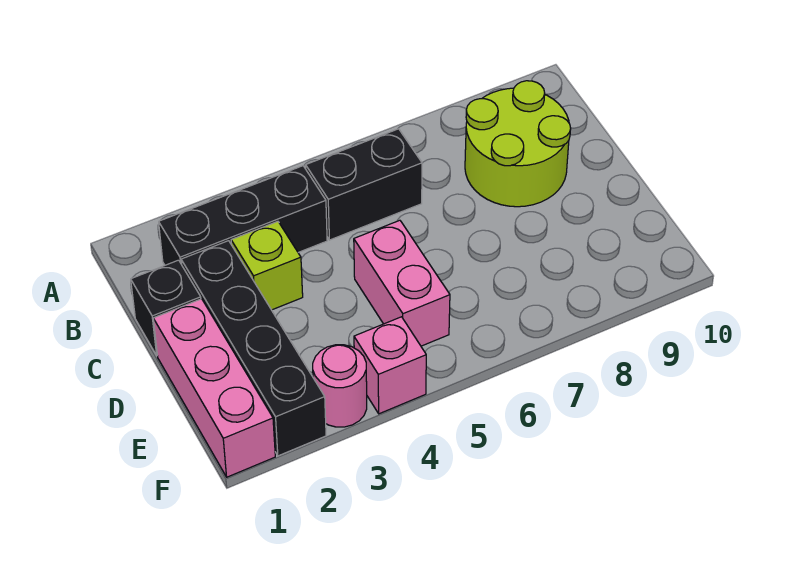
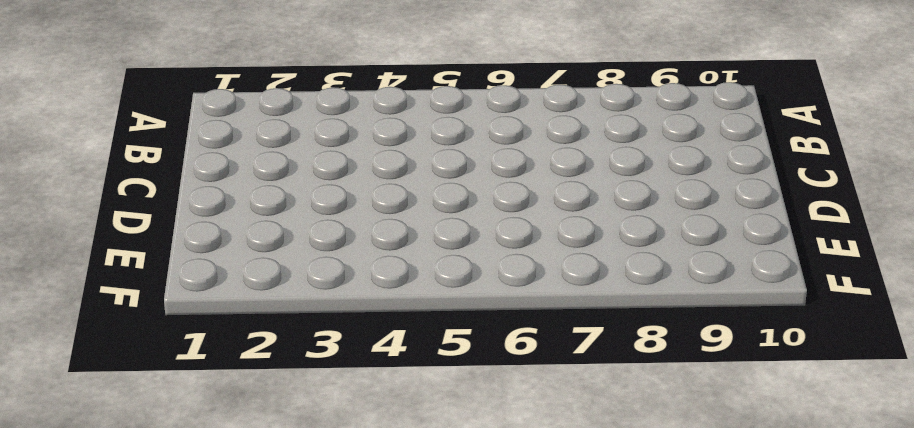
none -> black 1x3 brick [159,166,327,265]
none -> black 1x2 brick [306,129,422,240]

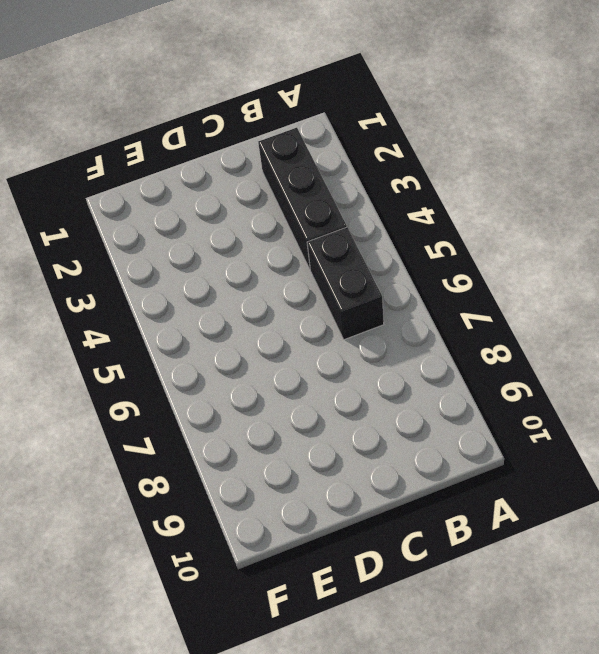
none -> lime 2x2 round brick [465,81,571,207]
none -> black 1x1 brick [131,260,201,355]

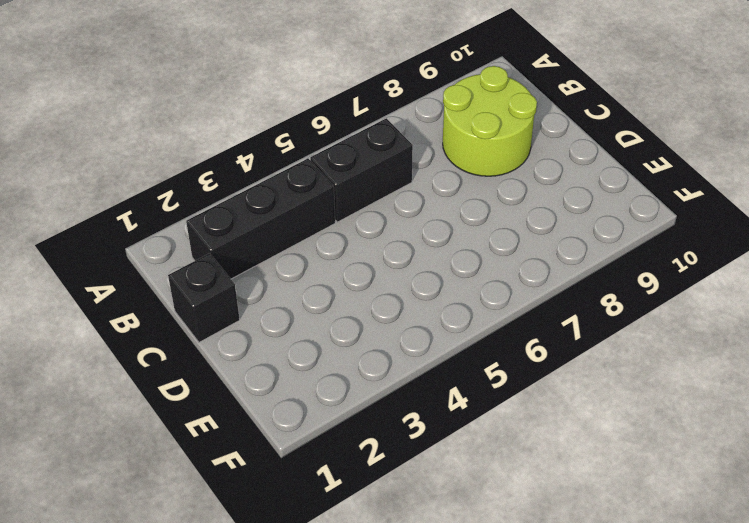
none -> black 1x4 brick [181,241,326,456]
none -> lime 1x1 brick [231,221,303,310]

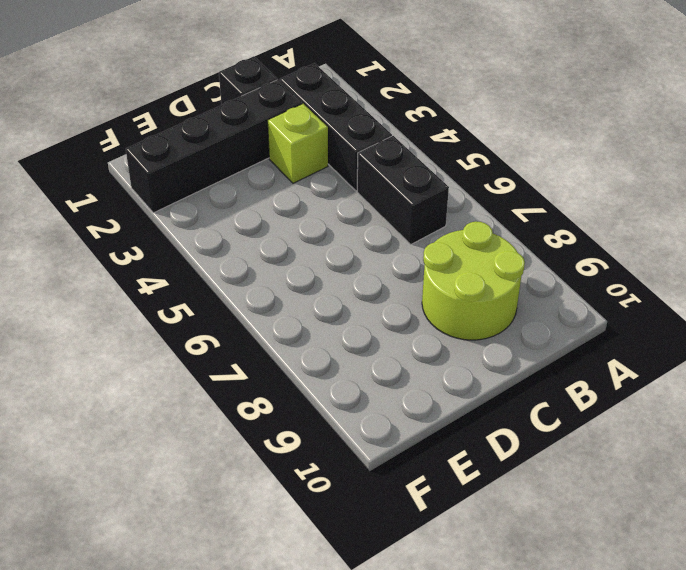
none -> pink 1x3 brick [153,299,275,477]
none -> pink 1x2 brick [354,220,450,346]

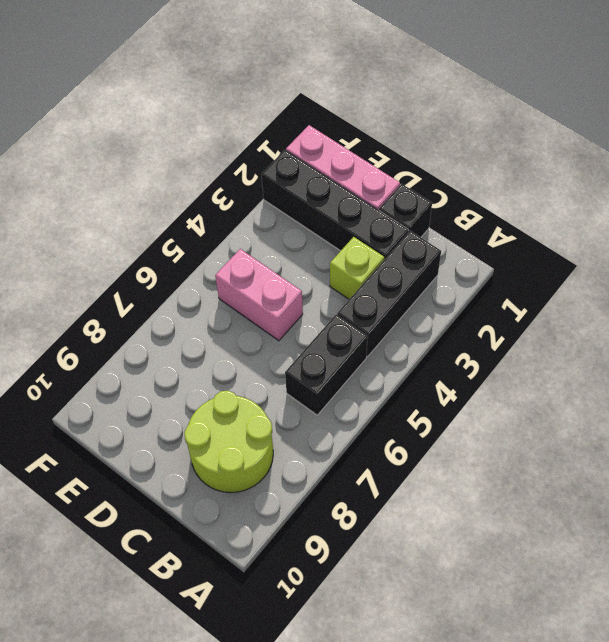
none -> pink 1x1 round brick [313,345,367,427]
none -> pink 1x1 brick [354,317,426,414]

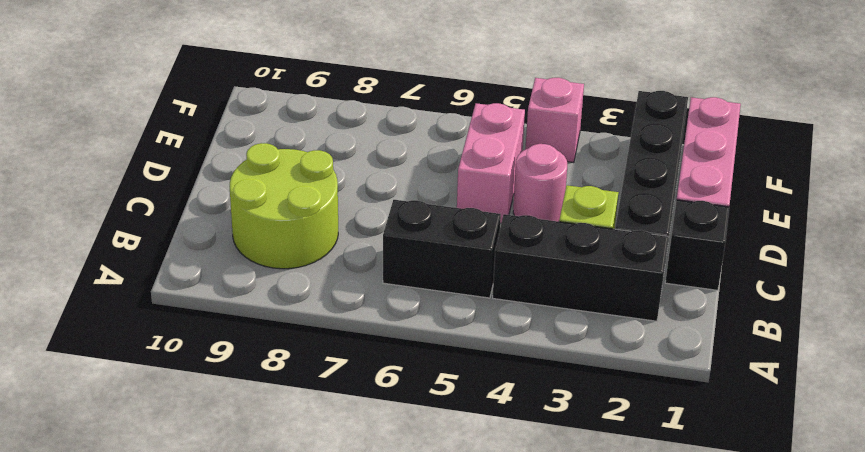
pink 1x1 round brick [513,144,567,222] -> pink 1x1 round brick moved to [313,345,367,427]

